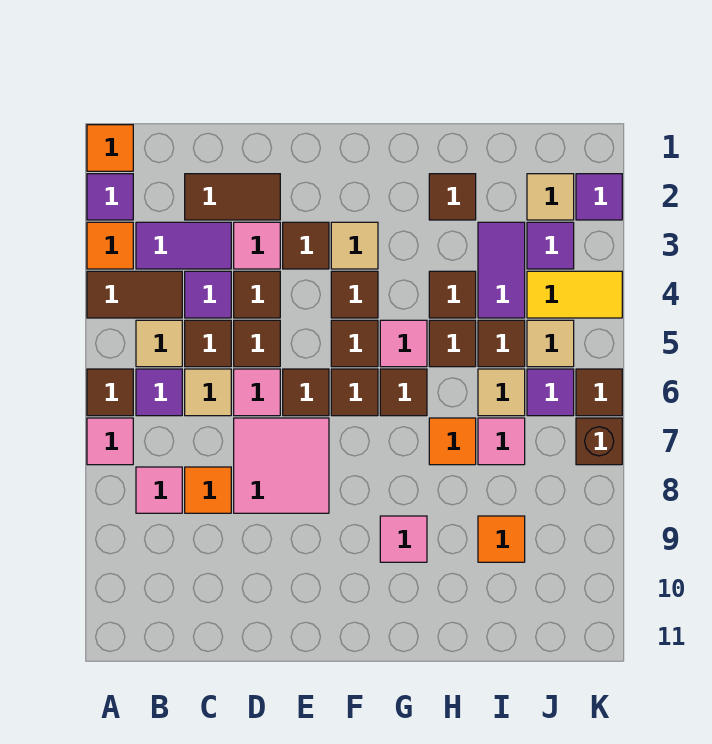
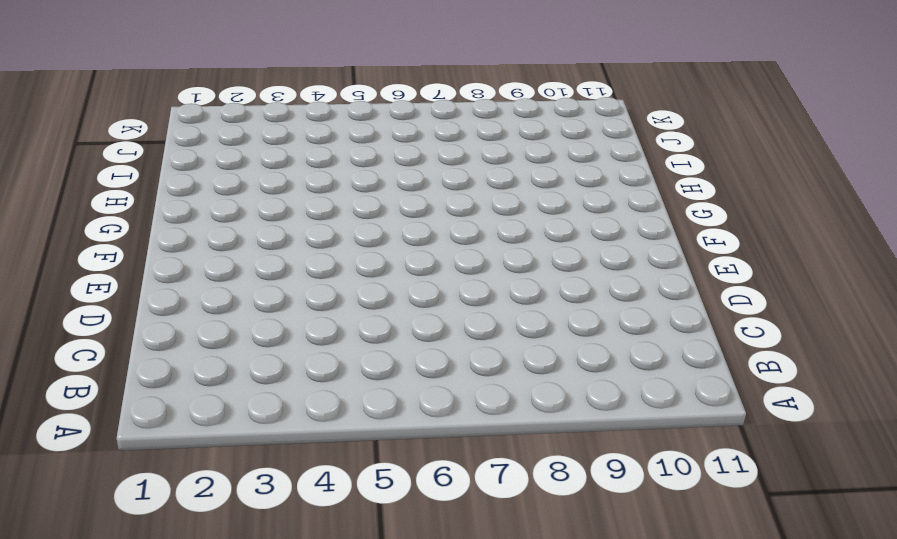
none -> orange 1x1 tile [87,125,133,171]
none -> purple 1x1 tile [87,174,133,220]
none -> orange 1x1 tile [87,222,133,269]
none -> brown 1x2 tile [87,271,182,318]

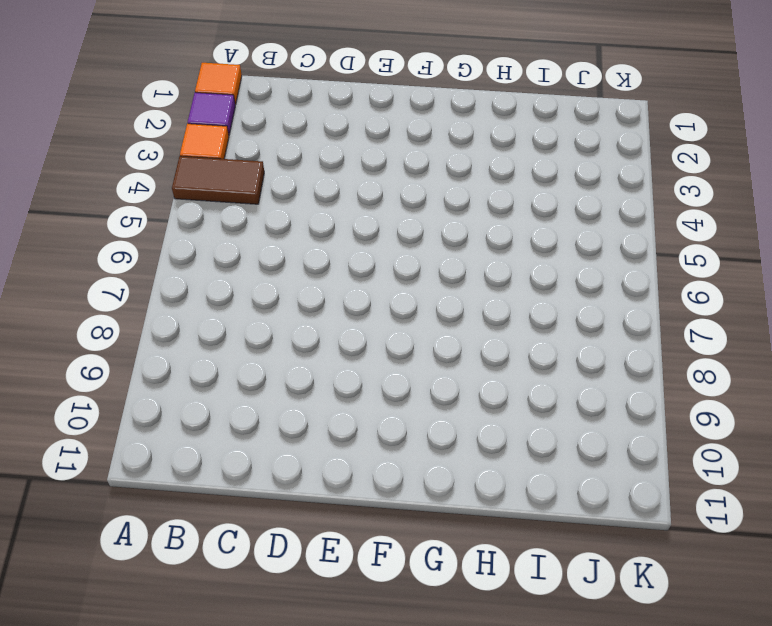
none -> brown 1x1 tile [87,369,133,416]
none -> pink 1x1 tile [87,418,133,465]
none -> purple 1x2 tile [136,222,231,269]
none -> tan 1x1 tile [136,320,182,367]

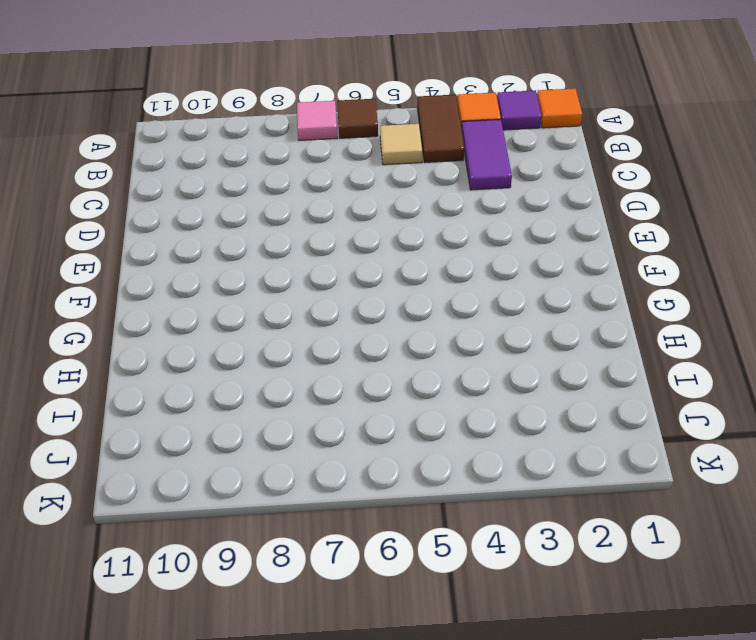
none -> purple 1x1 tile [136,369,182,416]
none -> pink 1x1 tile [136,467,182,513]
none -> brown 1x2 tile [185,174,280,220]
none -> purple 1x1 tile [185,271,231,318]

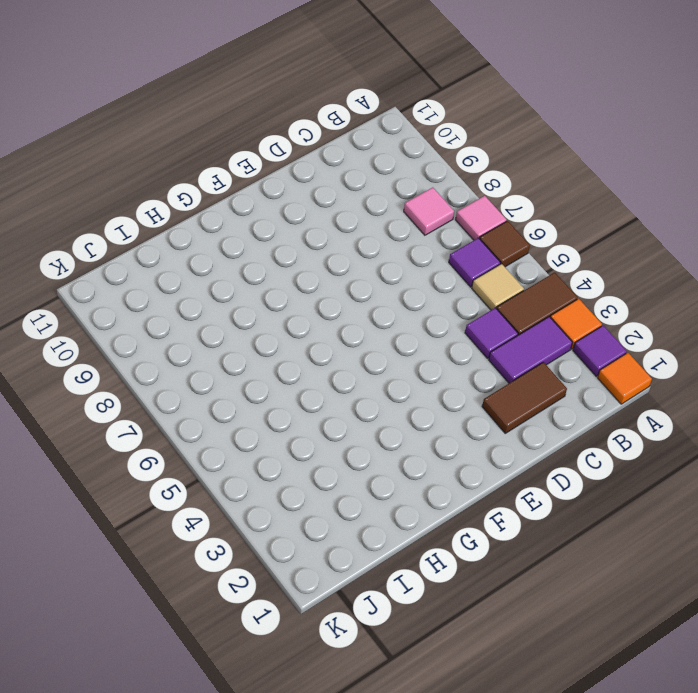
none -> brown 1x1 tile [185,320,231,367]
none -> tan 1x1 tile [185,369,231,416]
none -> orange 1x1 tile [185,467,231,513]
none -> pink 1x1 tile [234,222,280,269]

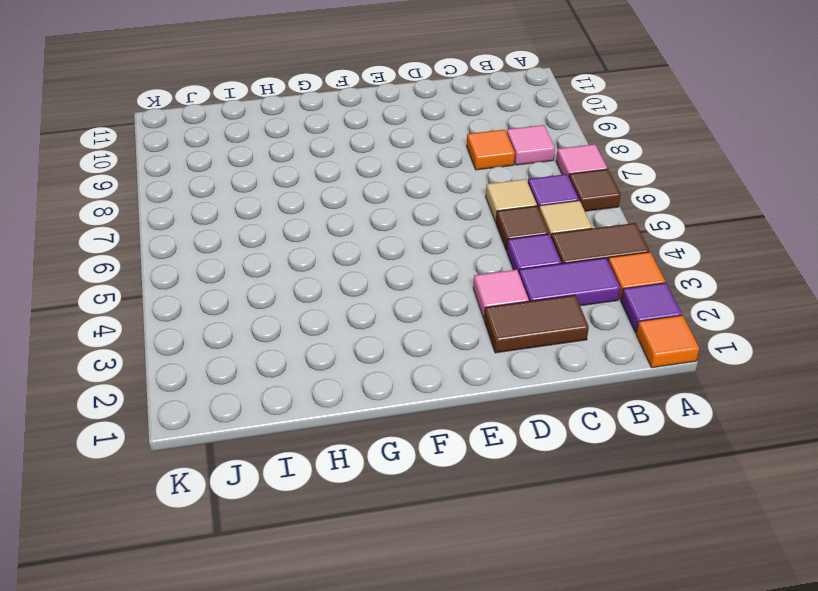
none -> brown 1x1 tile [234,271,280,318]
none -> brown 1x1 tile [234,320,280,367]
none -> pink 1x1 tile [234,369,280,416]
none -> pink 2x2 tile [234,418,329,513]

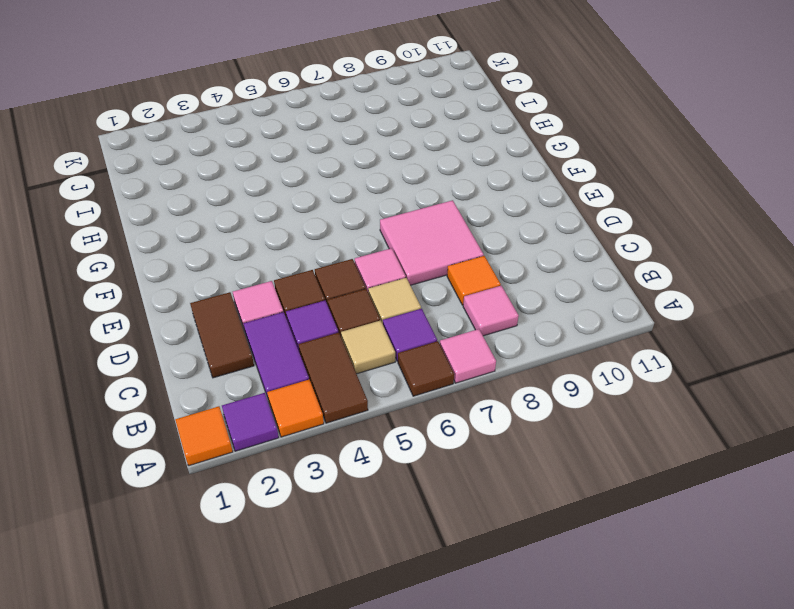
none -> brown 1x1 tile [283,222,329,269]
none -> brown 1x1 tile [283,369,329,416]
none -> tan 1x1 tile [331,222,378,269]
none -> brown 1x1 tile [331,271,378,318]

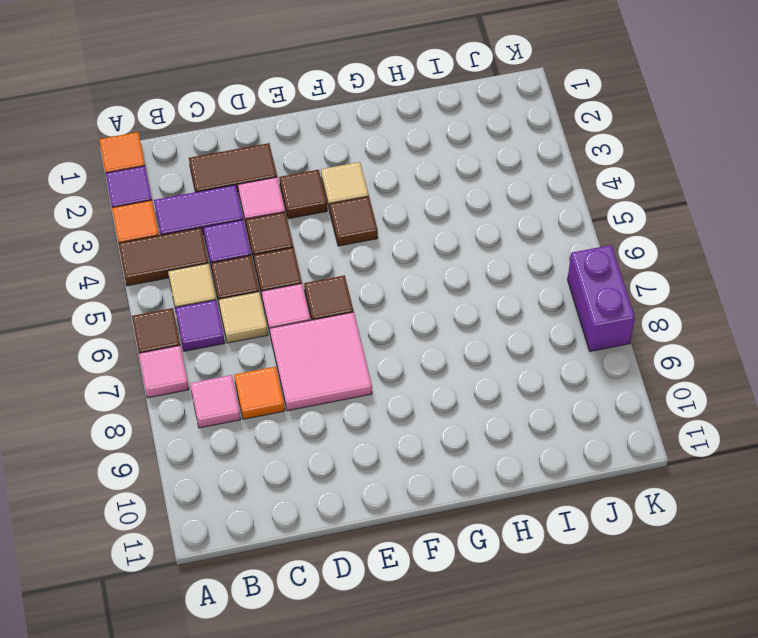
purple 1x2 brick [567,245,635,351] -> brown 1x1 brick [576,418,622,465]
none -> brown 1x1 tile [331,320,378,367]
none -> brown 1x1 tile [331,369,378,416]
none -> pink 1x1 tile [380,320,427,367]
none -> brown 1x1 tile [380,369,427,416]

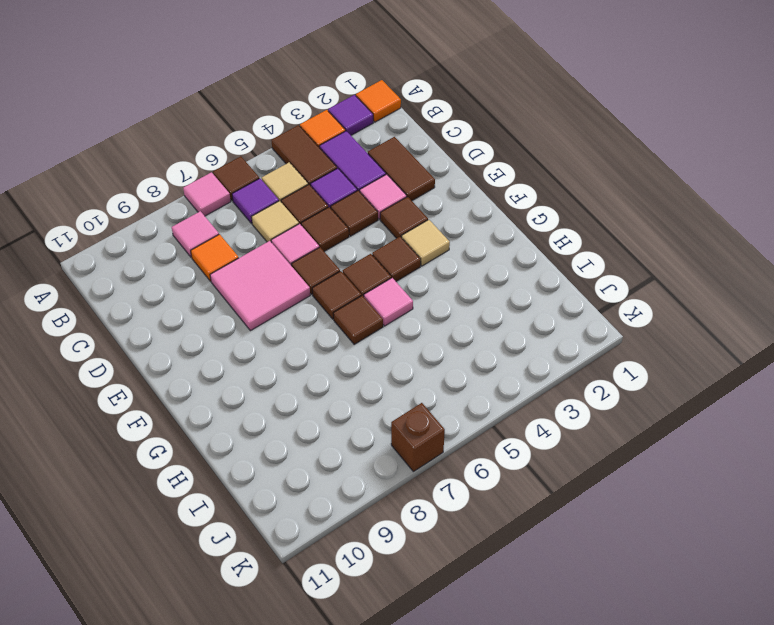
none -> pink 1x1 tile [380,516,427,562]
none -> brown 1x1 tile [429,174,476,220]
none -> brown 1x1 tile [429,271,476,318]
none -> brown 1x1 tile [429,320,476,367]

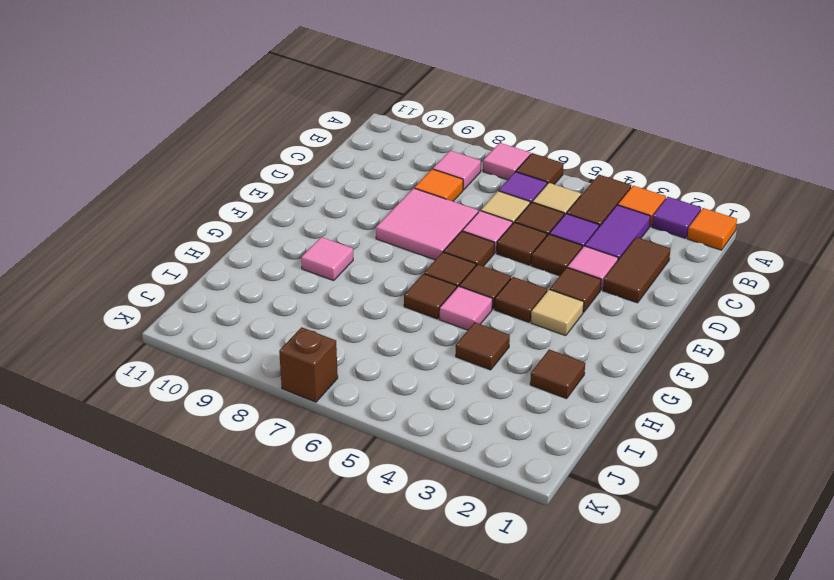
none -> brown 1x1 tile [429,320,476,367]
none -> orange 1x1 tile [429,418,476,465]
none -> purple 1x2 tile [478,222,525,318]
none -> brown 1x1 tile [478,320,525,367]

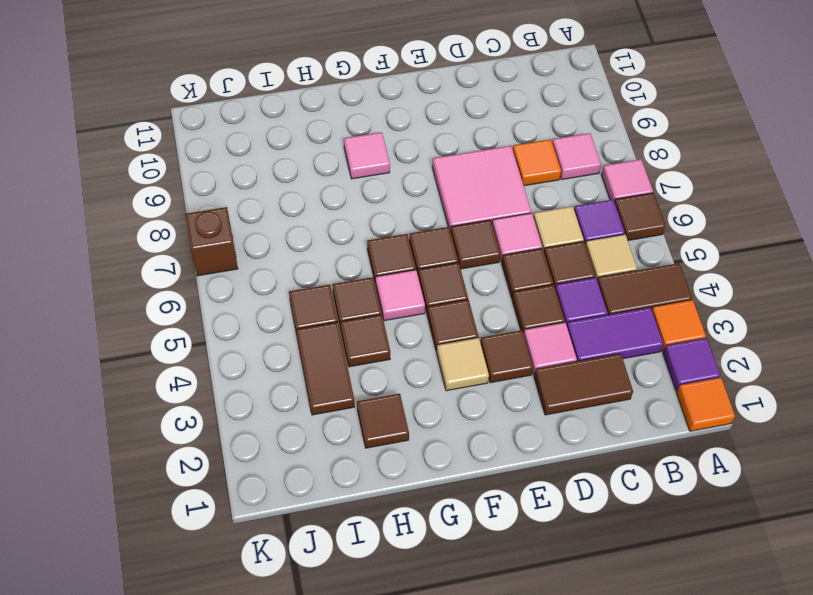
brown 1x2 tile [296,322,355,415] -> purple 1x2 tile [478,222,525,318]
none -> orange 1x1 tile [429,418,476,465]
none -> tan 1x1 tile [478,369,525,416]
none -> pink 1x1 tile [478,418,525,465]
none -> orange 1x1 tile [478,516,525,562]

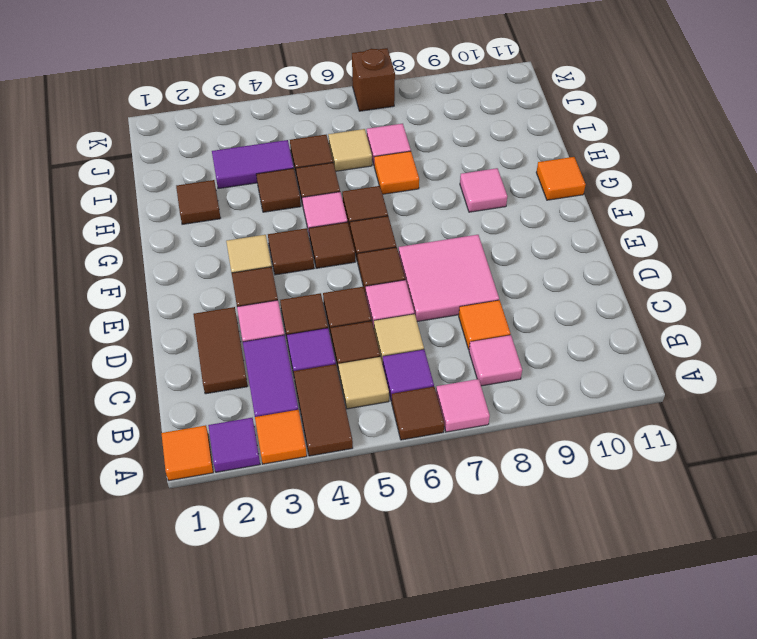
orange 1x1 tile [536,157,586,200] -> orange 1x1 tile moved to [478,516,525,562]
none -> tan 1x1 tile [527,174,574,220]
none -> purple 1x1 tile [527,222,574,269]
none -> yellow 1x2 tile [527,271,622,318]
none -> tan 1x1 tile [527,320,574,367]

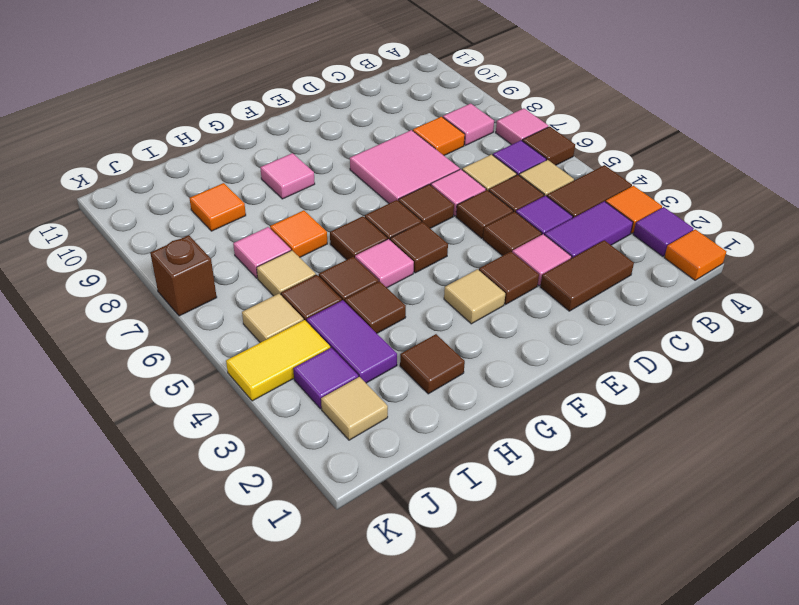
none -> brown 1x1 tile [331,271,378,318]
none -> purple 1x1 tile [527,369,574,416]
none -> purple 1x1 tile [576,174,622,220]
none -> brown 1x1 tile [576,369,622,416]

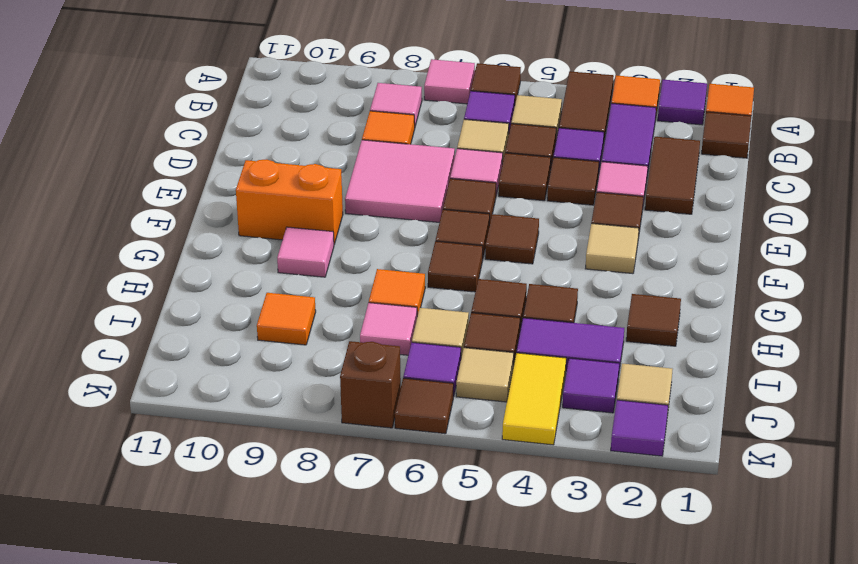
brown 1x1 tile [702,112,751,158] -> brown 1x1 tile moved to [331,271,378,318]
orange 1x2 brick [236,160,343,244] -> none
none -> pink 1x1 tile [380,320,427,367]

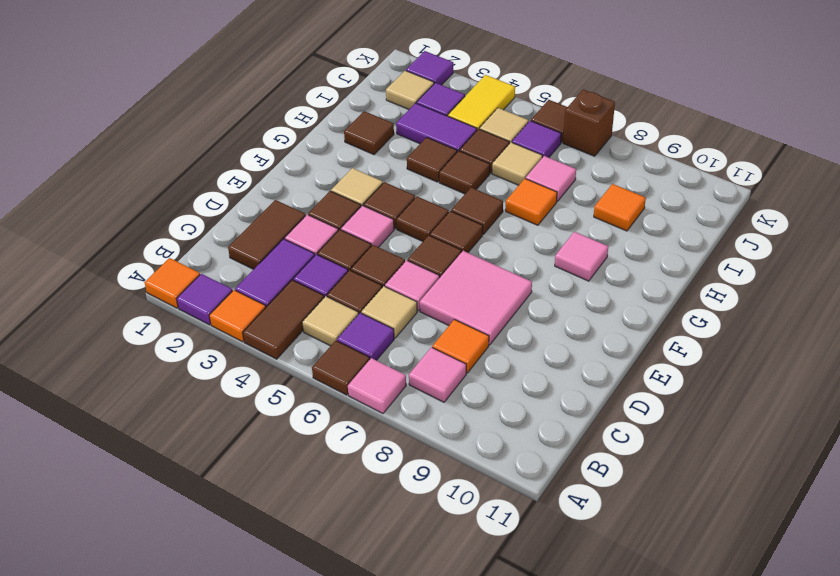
pink 1x1 tile [341,205,394,247] -> pink 1x1 tile moved to [380,320,427,367]

